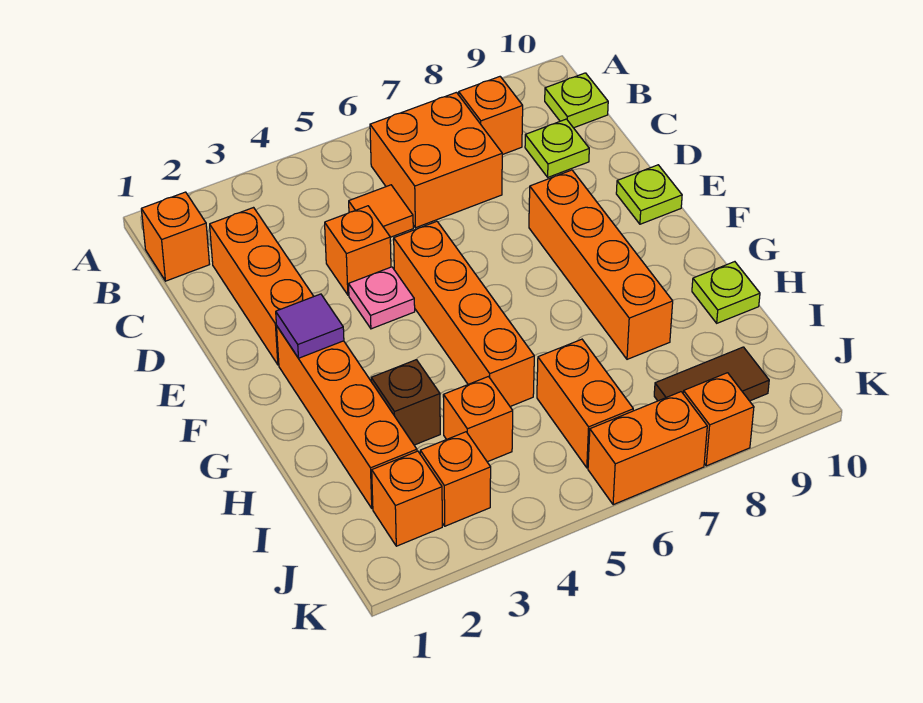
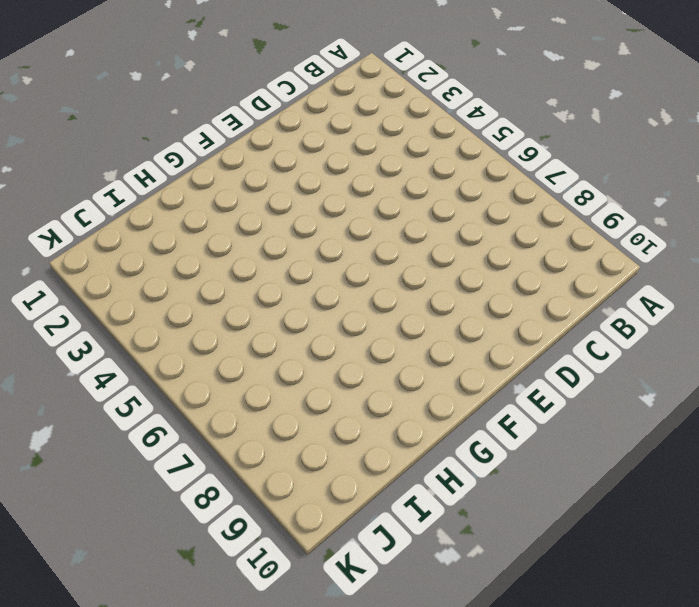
none -> orange 1x1 brick [141,192,210,281]
none -> orange 2x2 brick [370,92,502,228]
none -> orange 1x1 brick [459,77,523,155]

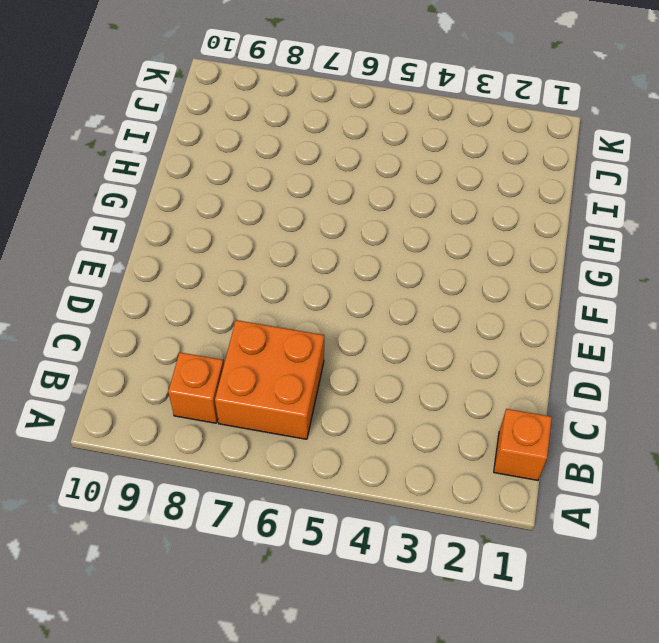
none -> lime 1x1 plate [545,73,608,128]
none -> orange 1x3 brick [210,208,314,365]
none -> orange 1x1 tile [349,185,413,237]

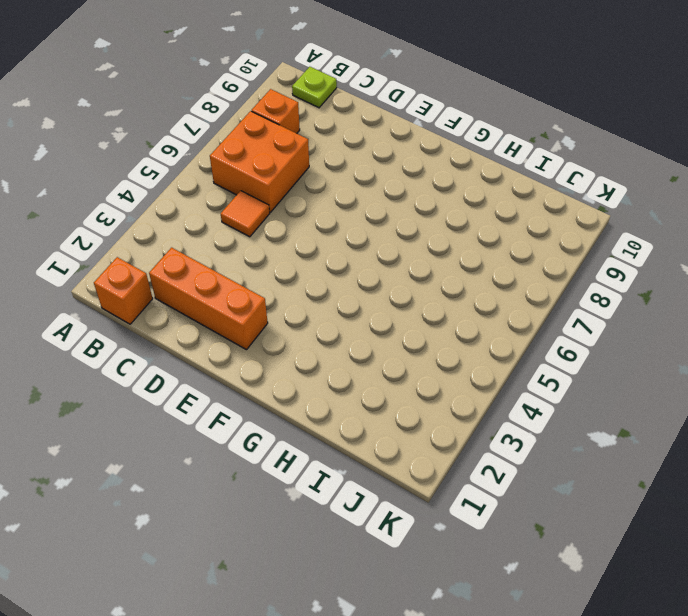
none -> lime 1x1 plate [525,119,589,177]
none -> orange 1x1 brick [325,206,391,295]
none -> pink 1x1 plate [349,267,415,329]

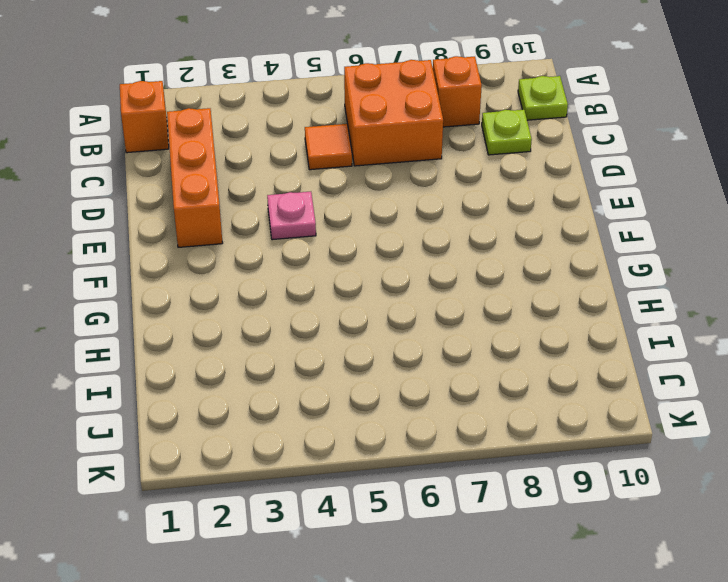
none -> orange 1x1 brick [325,206,391,295]
none -> orange 1x4 brick [394,221,534,406]
none -> orange 1x4 brick [529,170,673,359]

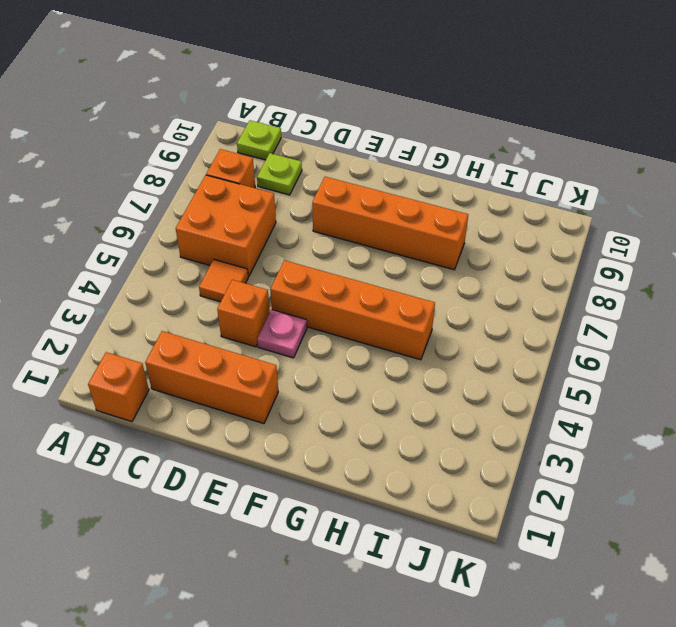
none -> lime 1x1 plate [616,165,682,224]
none -> orange 1x4 brick [277,327,417,509]
none -> brown 1x1 brick [371,360,440,445]

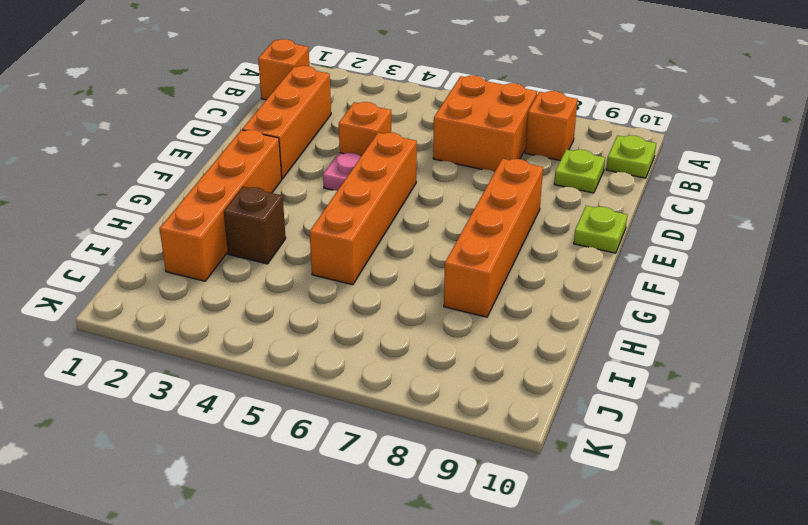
none -> orange 1x1 tile [349,185,413,237]
none -> lime 1x1 plate [692,262,760,323]
none -> orange 1x1 brick [443,377,513,462]

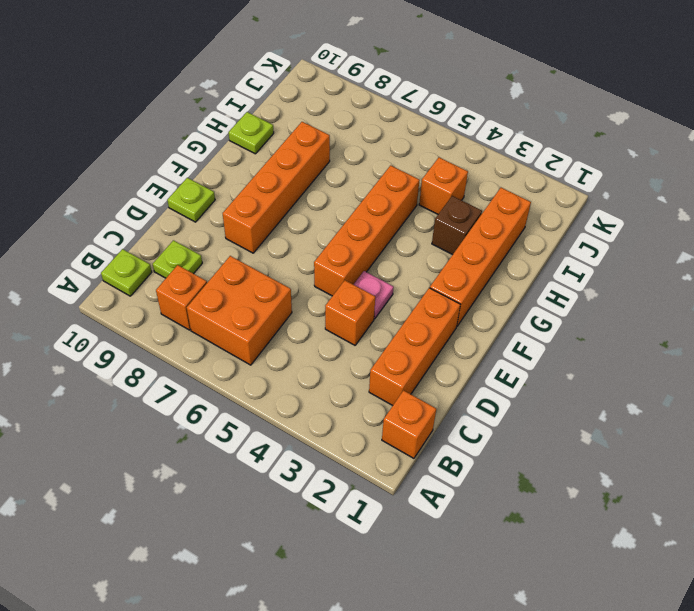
none -> orange 1x1 tile [349,185,413,237]
none -> orange 1x2 brick [537,339,633,468]
none -> orange 1x1 brick [372,451,442,546]

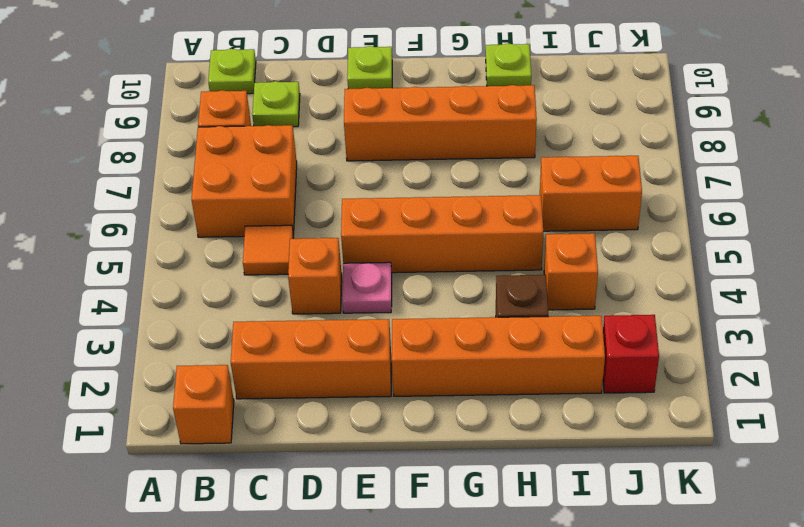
red 1x1 brick [603,315,659,393] -> orange 1x1 brick [372,451,442,546]
none -> orange 1x1 brick [420,432,491,526]
none -> brown 1x2 tile [654,347,769,401]
none -> orange 1x2 brick [588,392,707,505]

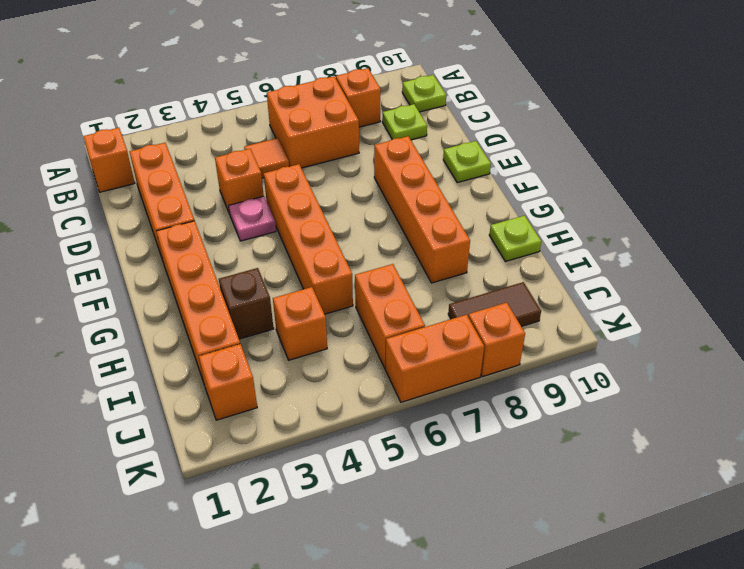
none -> orange 1x1 brick [420,432,491,526]
none -> purple 1x1 tile [276,294,344,358]

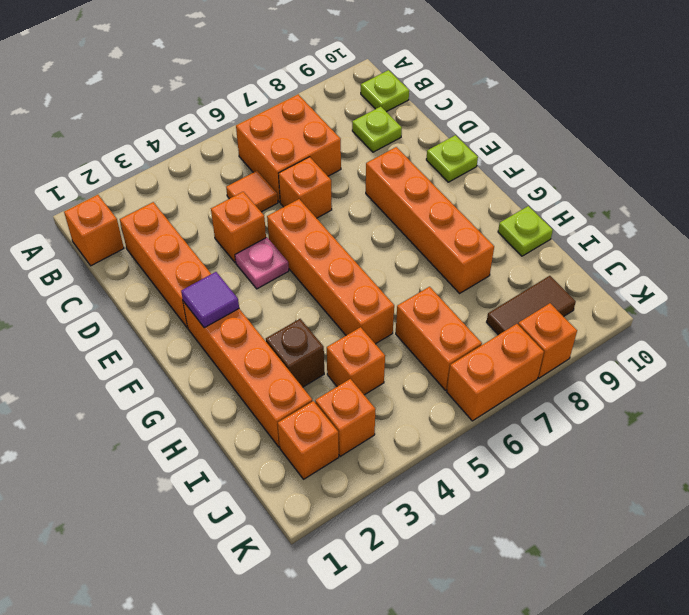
orange 1x1 brick [279,157,332,218] -> orange 1x1 brick moved to [459,77,523,155]

